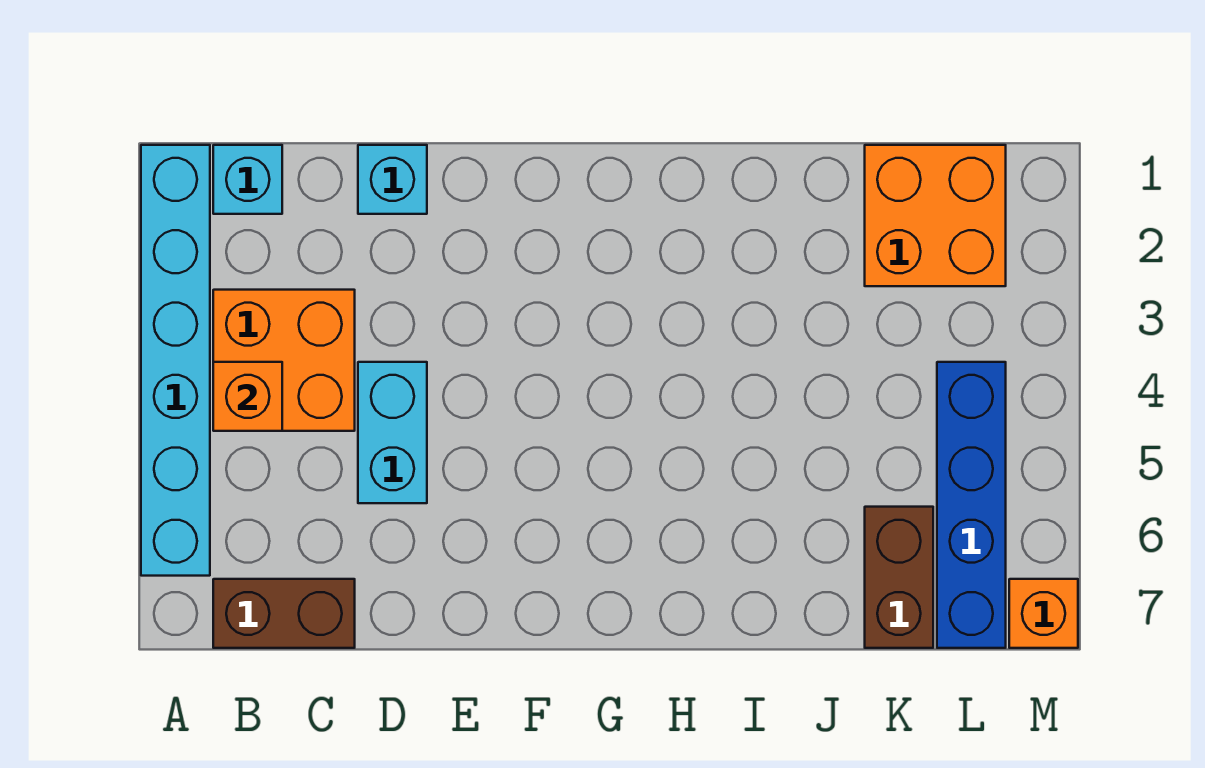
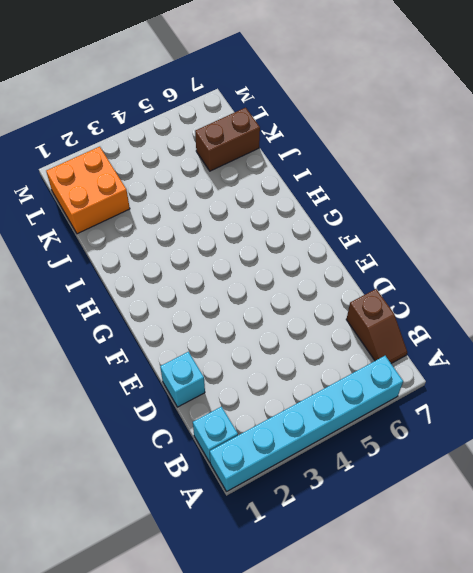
brown 1x2 slope [346,289,407,363] -> brown 1x2 brick [213,579,355,648]
none -> orange 2x2 brick [213,290,355,431]
none -> cyan 1x2 brick [358,362,427,503]

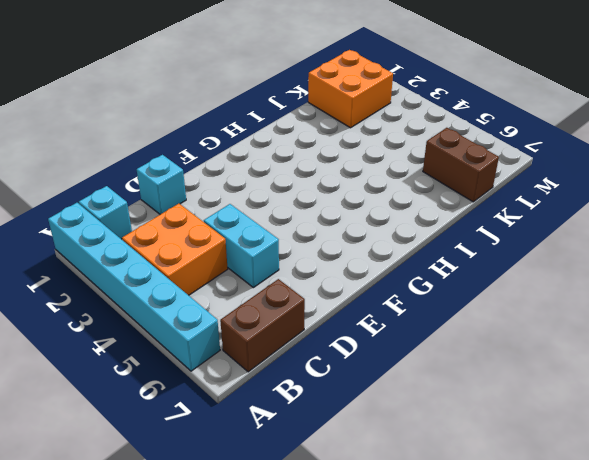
none -> blue 1x4 brick [937,362,1006,648]
none -> orange 1x1 brick [1009,579,1078,648]

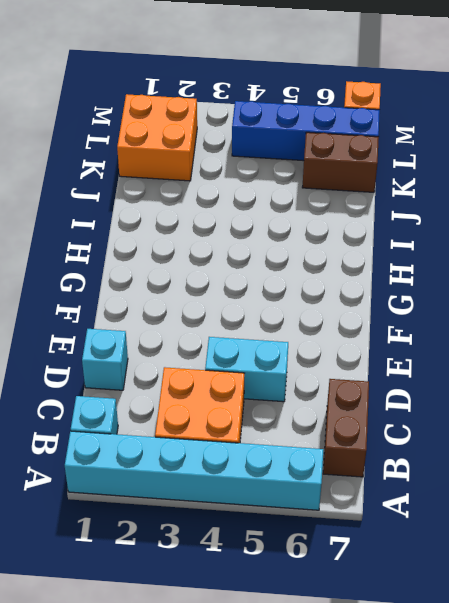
none -> orange 1x1 brick [213,362,282,431]

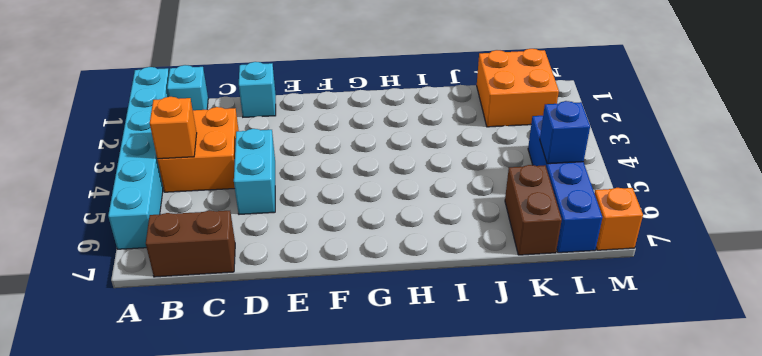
blue 1x1 brick [540,101,590,164] -> none

